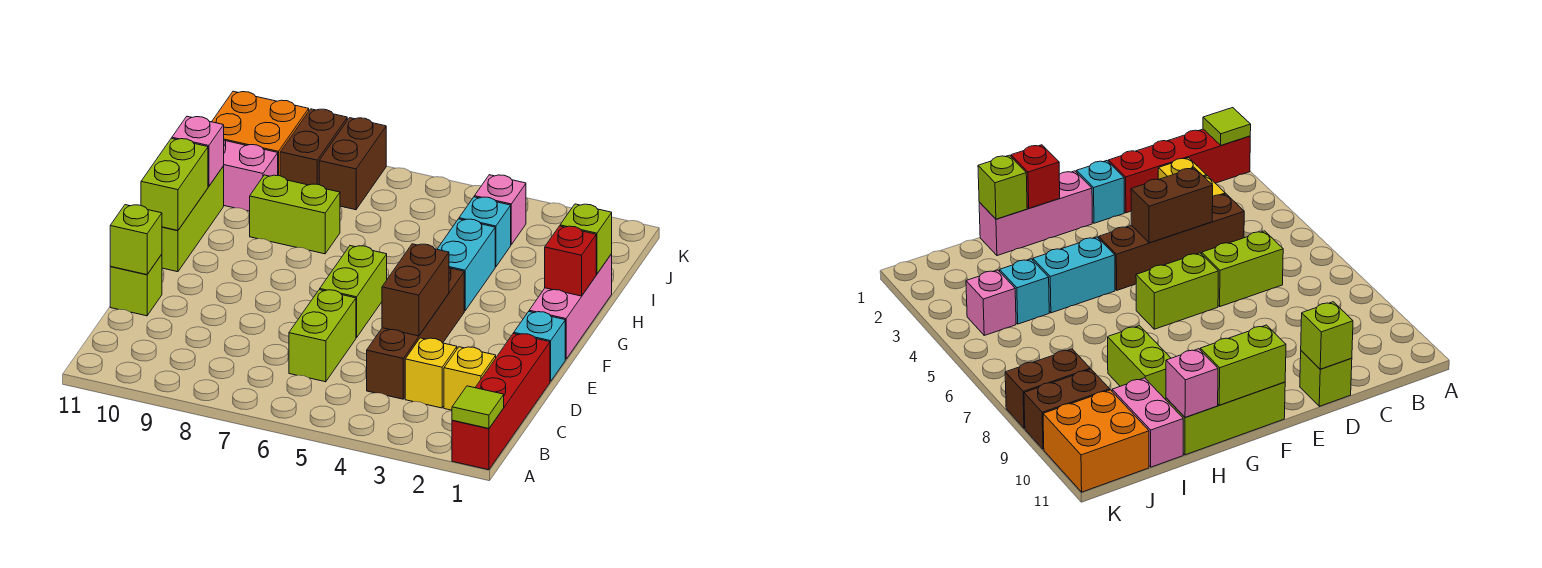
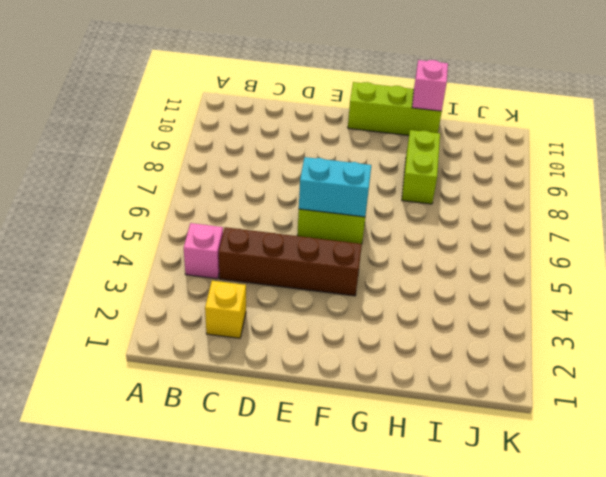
pink 1x1 brick [184,223,223,279] -> pink 1x1 brick moved to [474,175,526,245]
cyan 1x2 brick [299,157,371,217] -> cyan 1x2 brick moved to [437,219,495,311]
none -> red 1x4 brick [452,333,550,470]
none -> yellow 1x1 brick [405,338,457,408]
none -> lime 1x2 brick [289,290,356,382]

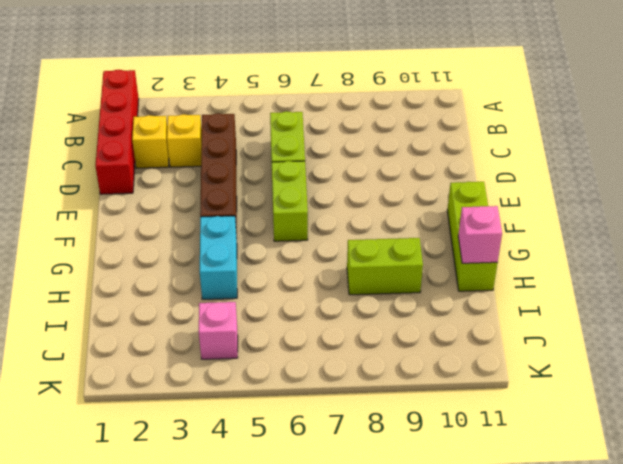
none -> lime 1x1 brick [110,254,162,316]
none -> cyan 1x1 brick [514,312,565,381]
none -> pink 1x3 brick [529,254,612,359]

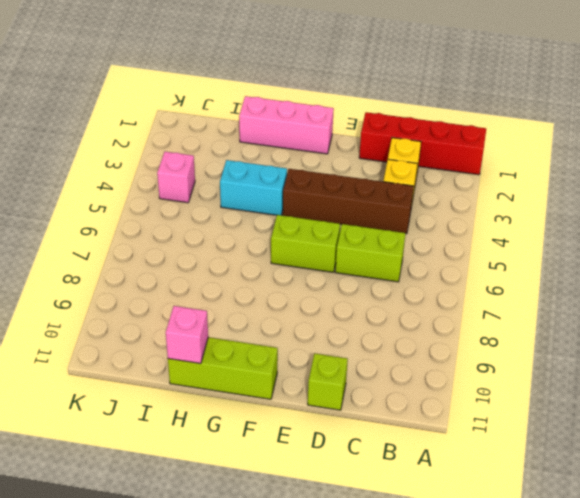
none -> cyan 1x1 brick [514,312,565,381]
none -> lime 1x2 brick [250,175,340,254]
none -> cyan 1x1 brick [459,197,511,267]

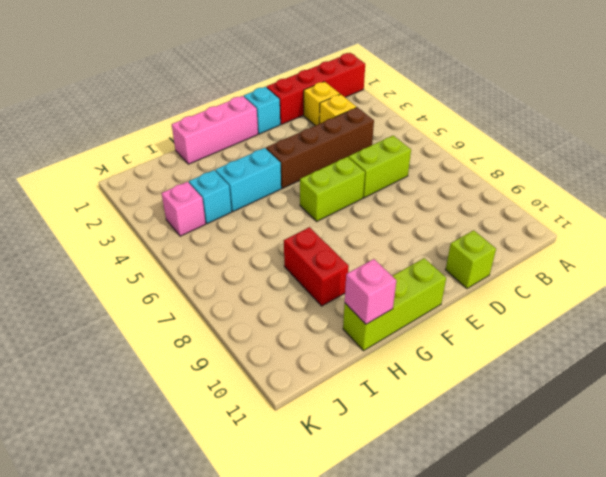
red 1x2 brick [284,227,349,306] -> lime 1x2 brick [250,175,340,254]
none -> pink 1x2 brick [224,140,278,211]
none -> brown 1x2 brick [319,118,386,210]
none -> brown 1x2 brick [280,109,347,185]

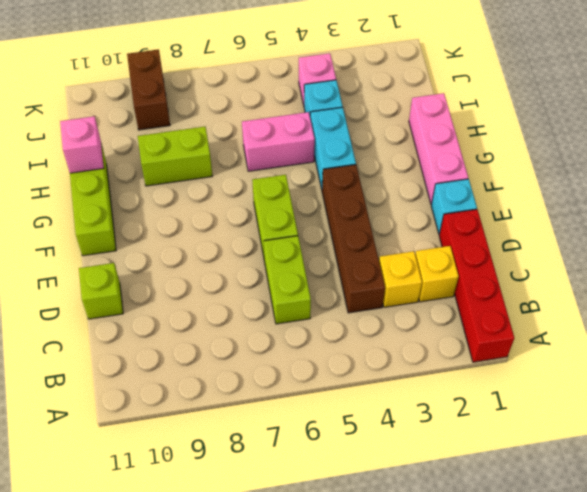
pink 1x2 brick [242,112,315,171] -> pink 1x2 brick moved to [224,140,278,211]
none -> brown 1x2 brick [319,118,386,210]
none -> orange 2x2 brick [212,91,309,176]
none -> lime 1x1 tile [452,386,504,428]

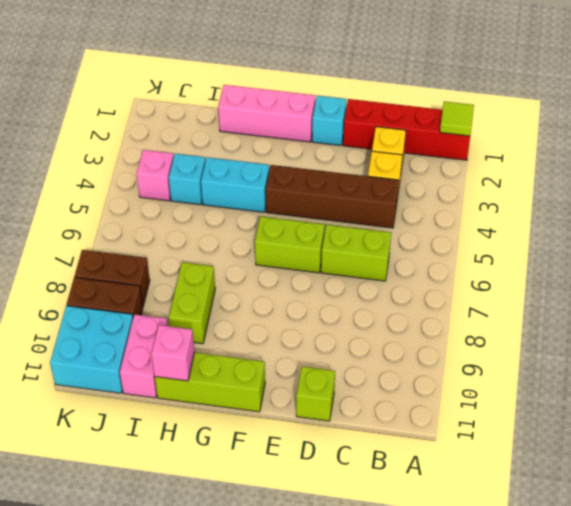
cyan 2x2 brick [50,306,133,393] -> orange 2x2 brick [212,91,309,176]
none -> brown 1x2 brick [382,244,449,336]
none -> lime 1x1 brick [110,205,162,275]
none -> lime 1x2 brick [141,138,208,230]

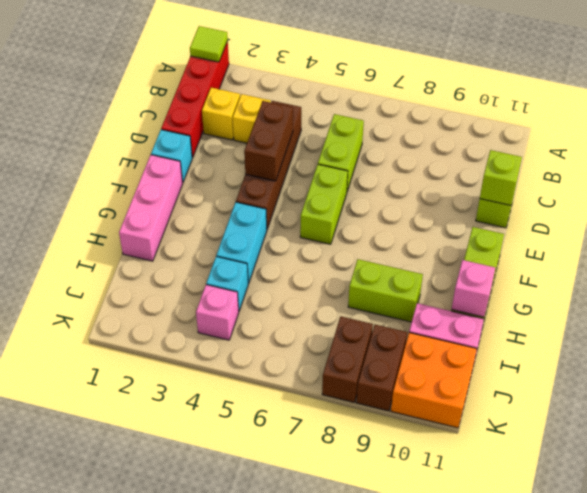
none -> lime 1x2 brick [141,138,208,230]
none -> red 1x1 brick [545,226,596,296]
none -> lime 1x1 brick [560,204,612,274]

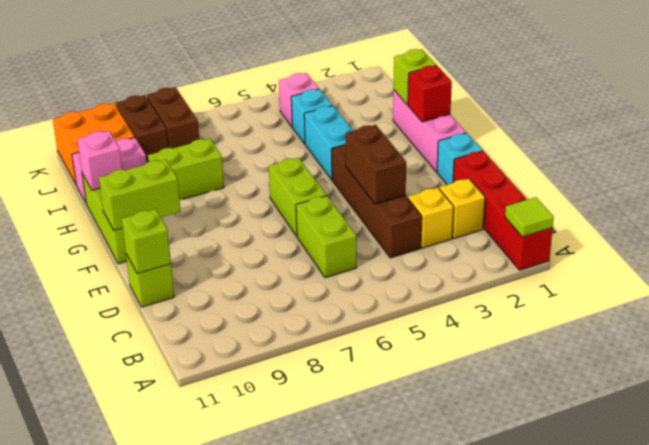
lime 1x2 brick [99,159,181,231] -> lime 1x2 brick turned to [141,138,208,230]

